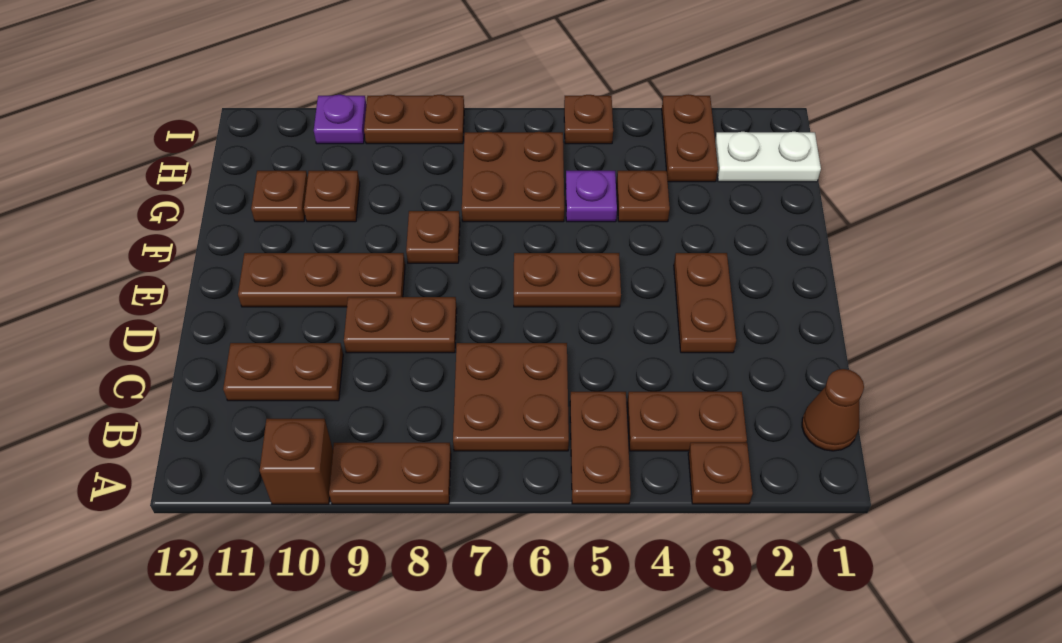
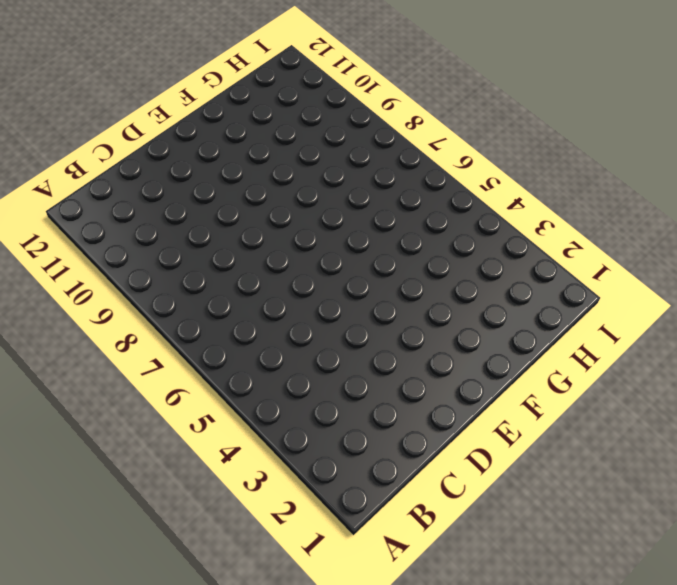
none -> brown 1x1 plate [688,443,753,504]
none -> brown 1x2 plate [570,392,631,504]
none -> brown 1x2 plate [329,443,451,504]

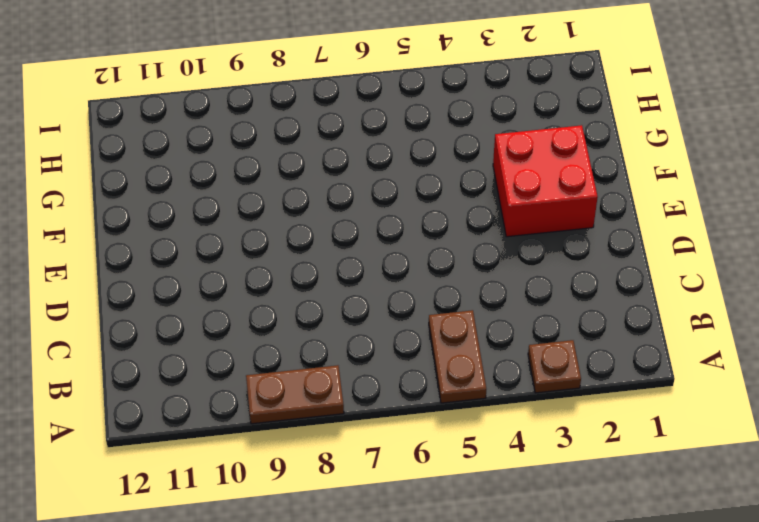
red 2x2 brick [493,125,598,237] -> brown 1x2 plate [674,253,736,353]
none -> brown 1x1 brick [260,419,333,504]
none -> brown 1x1 cone [802,369,864,451]
none -> brown 1x2 plate [627,392,747,451]

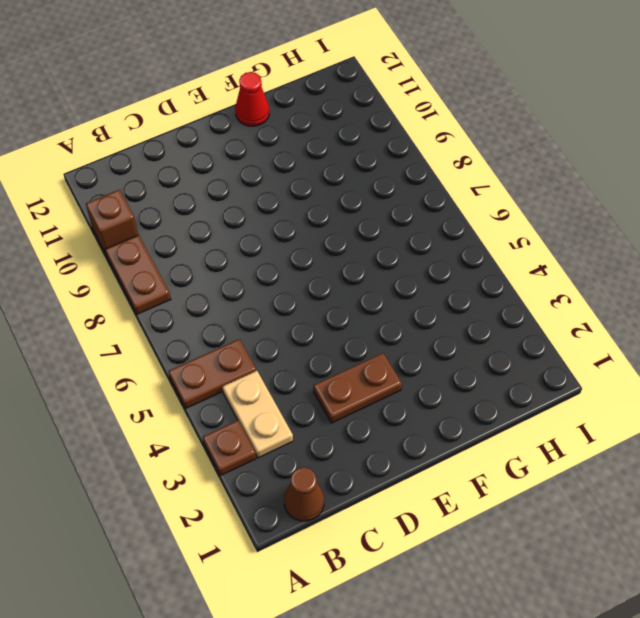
tan 1x2 plate [222,371,293,458] -> brown 1x2 plate [627,392,747,451]
red 1x1 cone [235,72,269,126] -> none
none -> brown 2x2 plate [453,343,569,451]
none -> brown 1x2 plate [223,343,343,401]
none -> brown 1x2 plate [344,297,457,353]

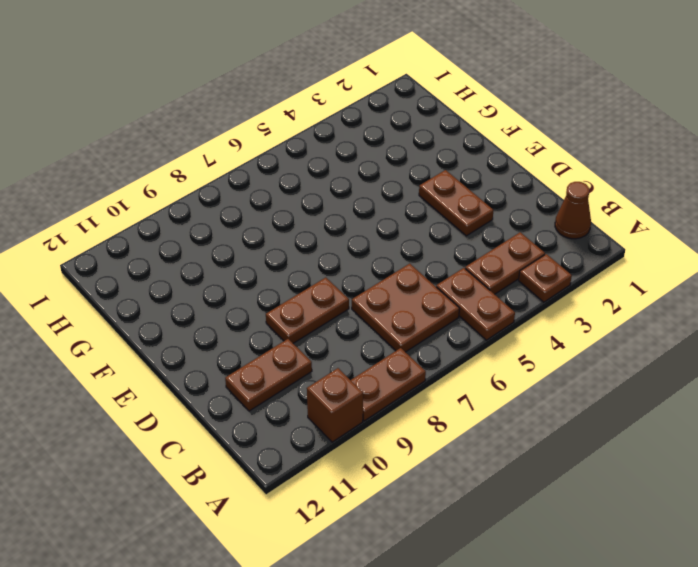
none -> brown 1x2 plate [514,253,621,307]
none -> brown 1x3 plate [238,253,405,307]
none -> brown 1x1 plate [406,211,460,263]

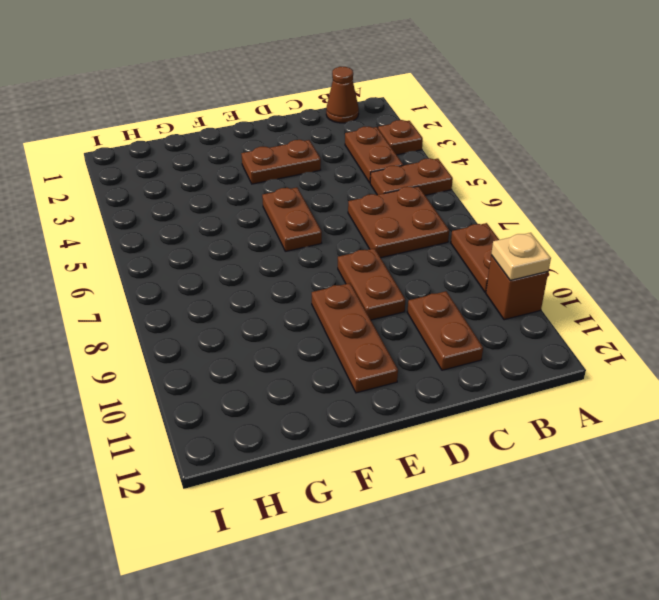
tan 1x1 plate [491,233,551,280] -> none
none -> brown 1x1 plate [406,211,460,263]
none -> brown 1x1 plate [617,170,670,222]
none -> purple 1x1 plate [566,170,617,222]

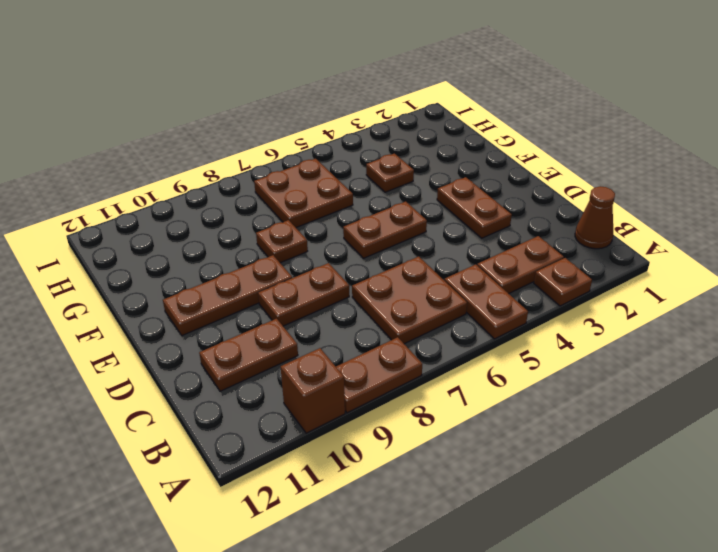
none -> purple 1x1 plate [566,170,617,222]
none -> brown 1x1 plate [304,171,360,222]
none -> brown 1x1 plate [251,171,308,222]

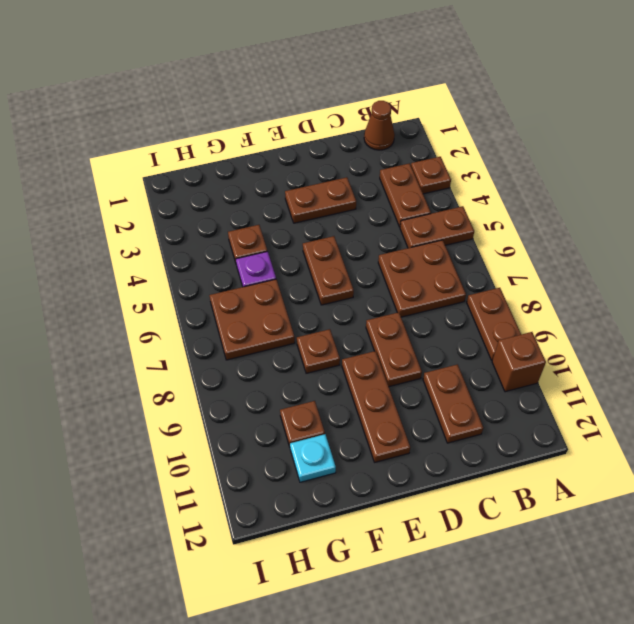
cyan 1x1 plate [290,434,336,482] -> brown 1x1 plate [251,171,308,222]
none -> white 1x2 plate [715,132,821,182]
none -> brown 1x2 plate [662,94,718,182]
none -> brown 1x1 plate [564,95,613,144]

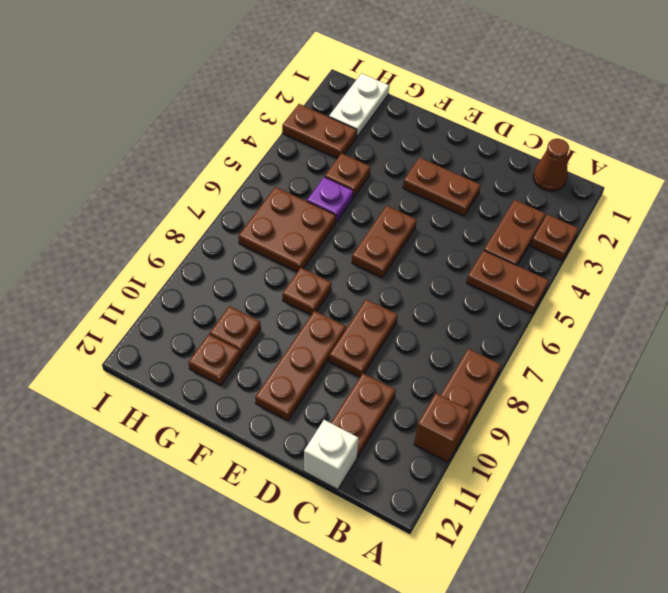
white 1x1 brick [304,420,359,490] -> none
none -> brown 2x2 plate [453,343,569,451]
none -> brown 1x1 plate [564,95,613,144]
none -> brown 1x2 plate [364,95,464,144]

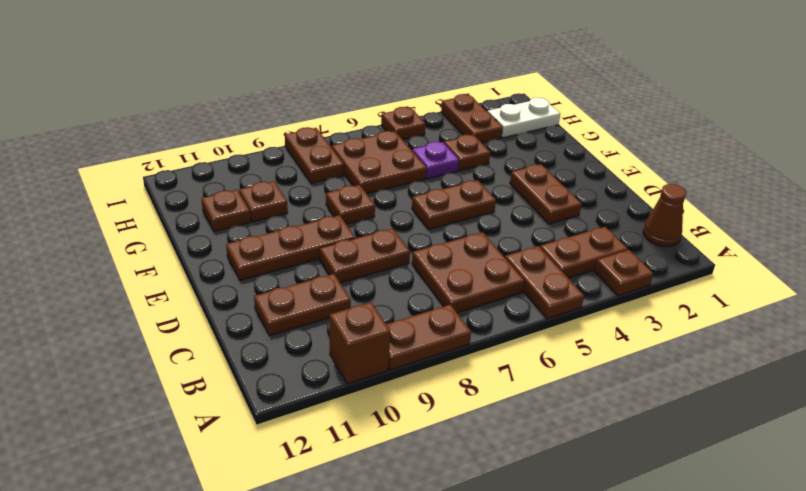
brown 1x2 plate [285,127,344,183] -> brown 1x2 plate turned to [364,95,464,144]
none -> purple 1x1 plate [314,95,366,144]

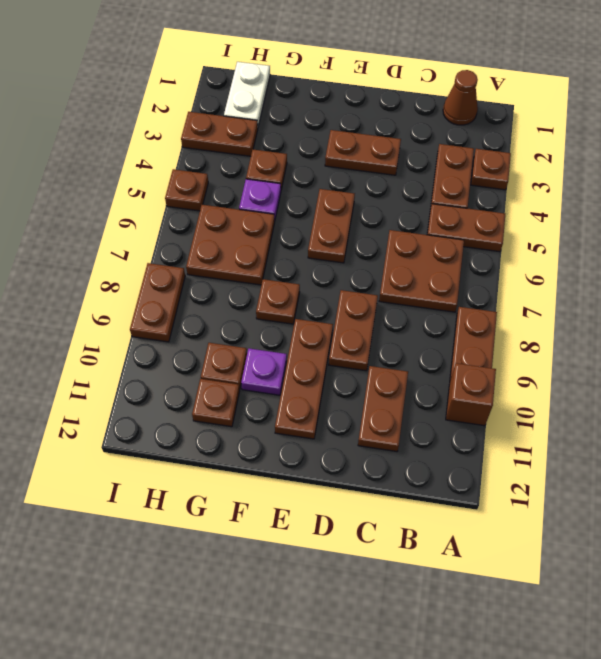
purple 1x1 plate [241,348,287,395] -> purple 1x1 plate moved to [314,95,366,144]

